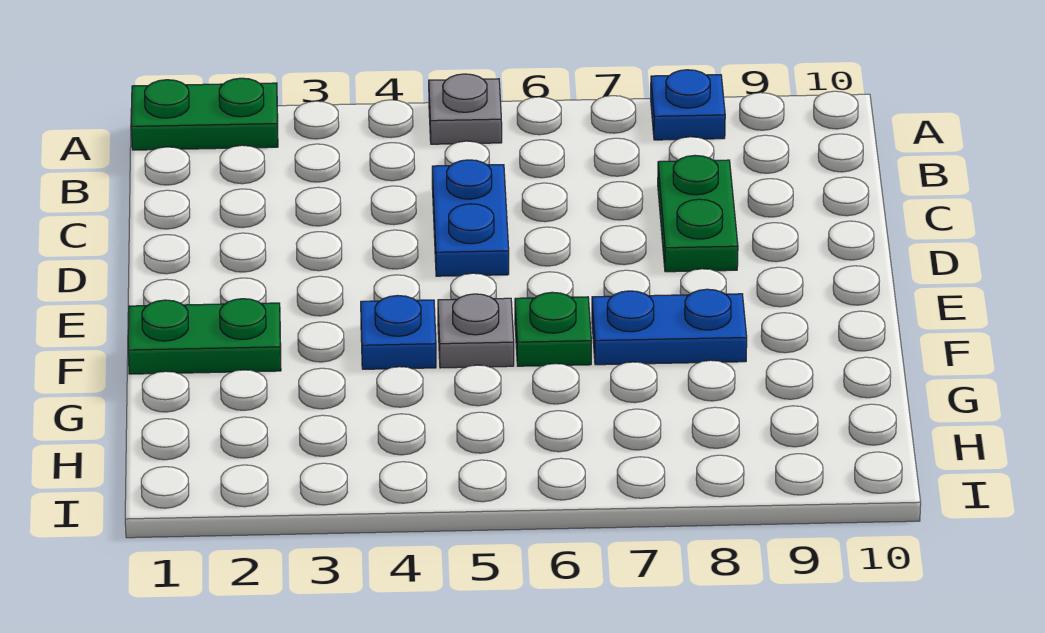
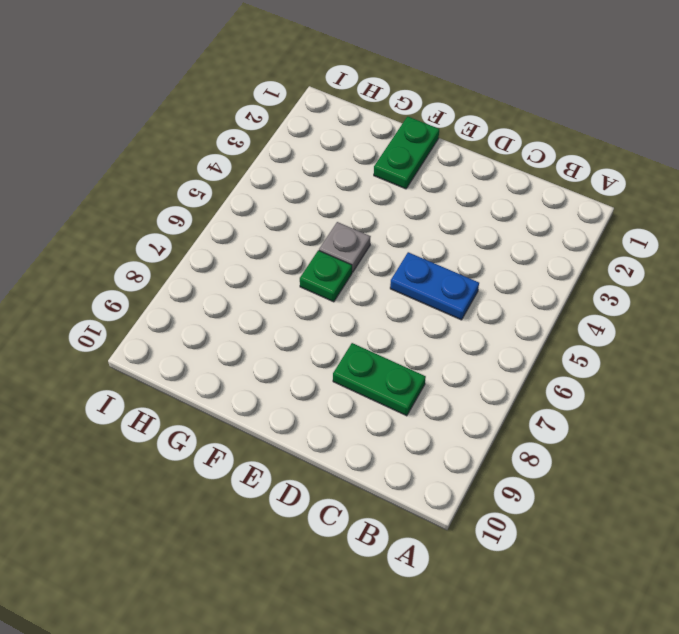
none -> green 1x2 plate [131,78,278,150]
none -> grey 1x1 plate [429,74,502,144]

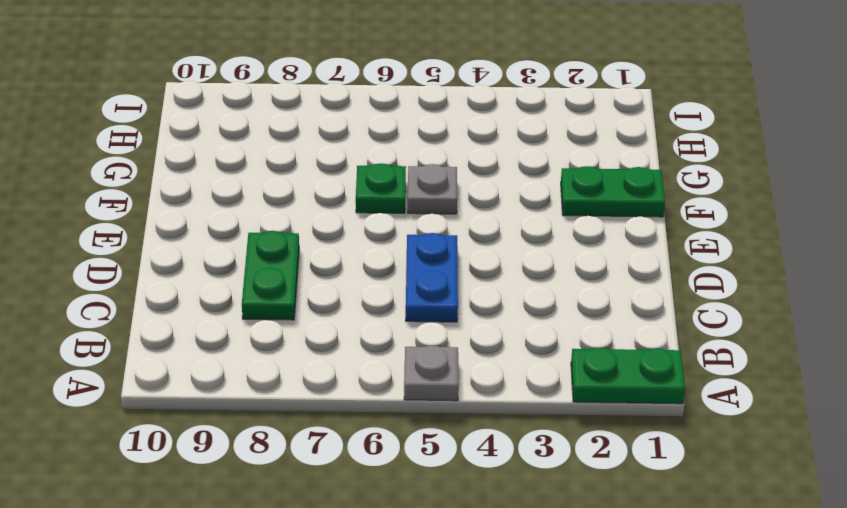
none -> blue 1x1 plate [651,70,725,140]
none -> blue 1x1 plate [361,296,436,369]

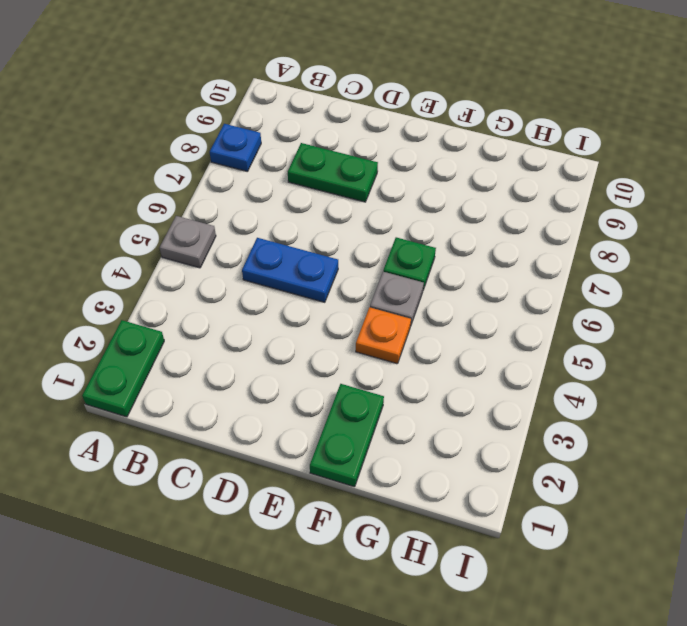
orange 1x1 plate [356,307,411,364] -> blue 1x1 plate [361,296,436,369]
none -> blue 1x2 plate [592,289,747,365]

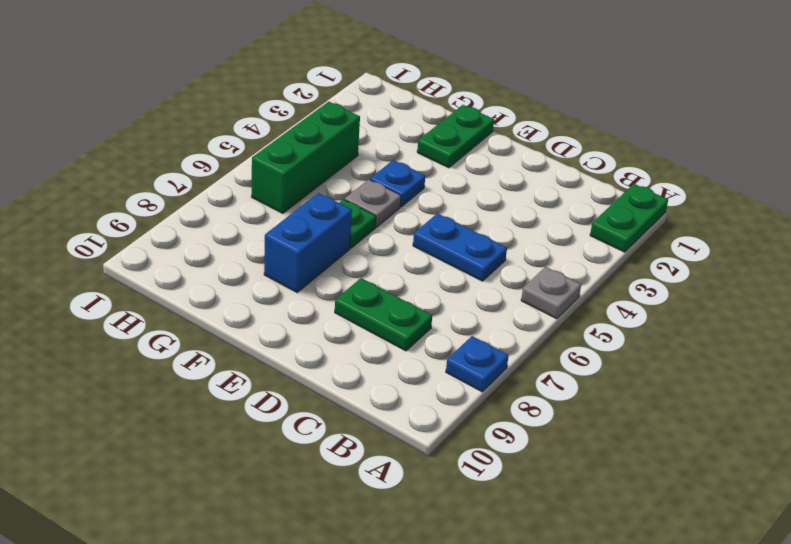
blue 1x2 brick [264,193,352,292] -> blue 1x2 plate [592,289,747,365]
green 1x3 brick [251,102,360,213] -> none

